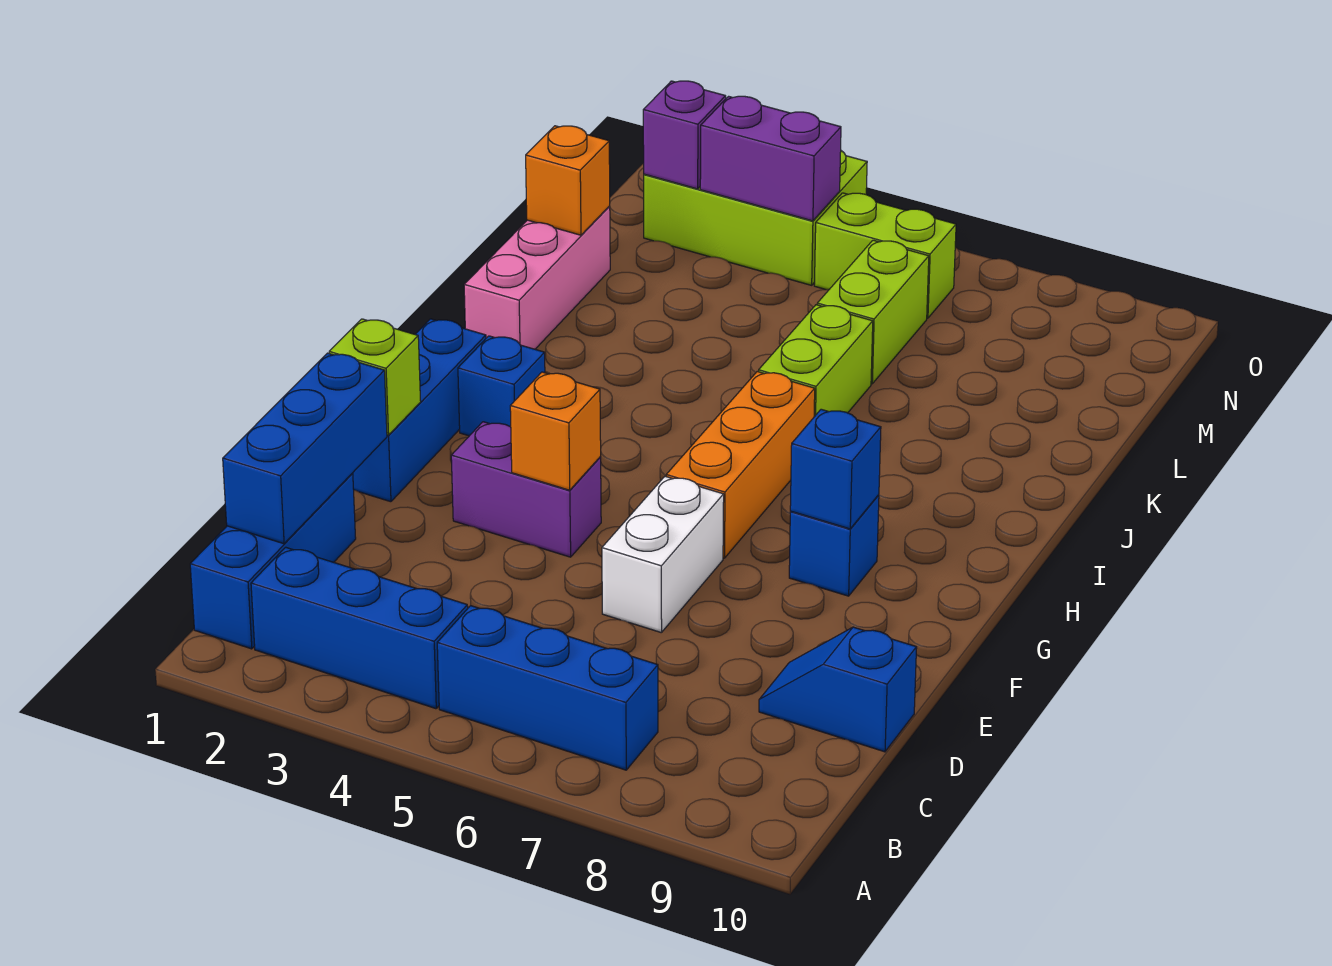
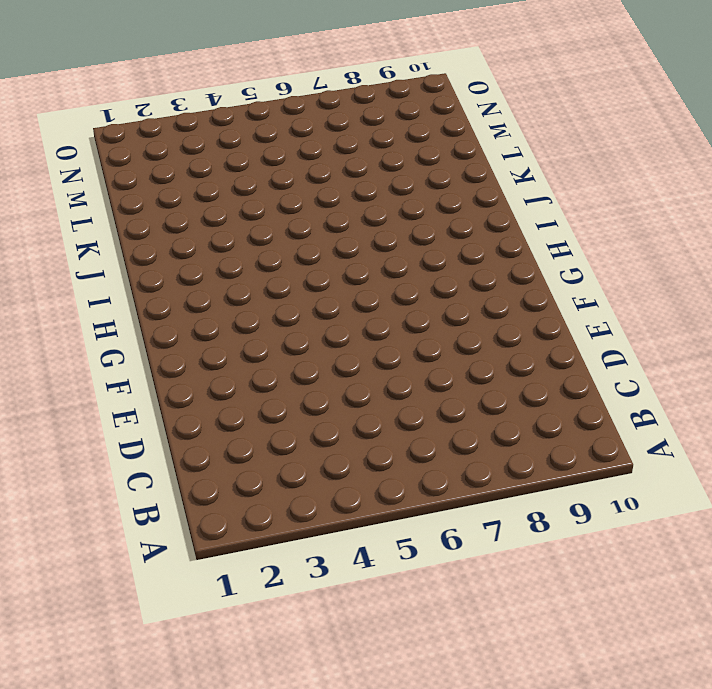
none -> blue 1x3 brick [190,473,356,649]
none -> blue 1x3 brick [251,547,468,709]
none -> blue 1x3 brick [437,606,658,770]

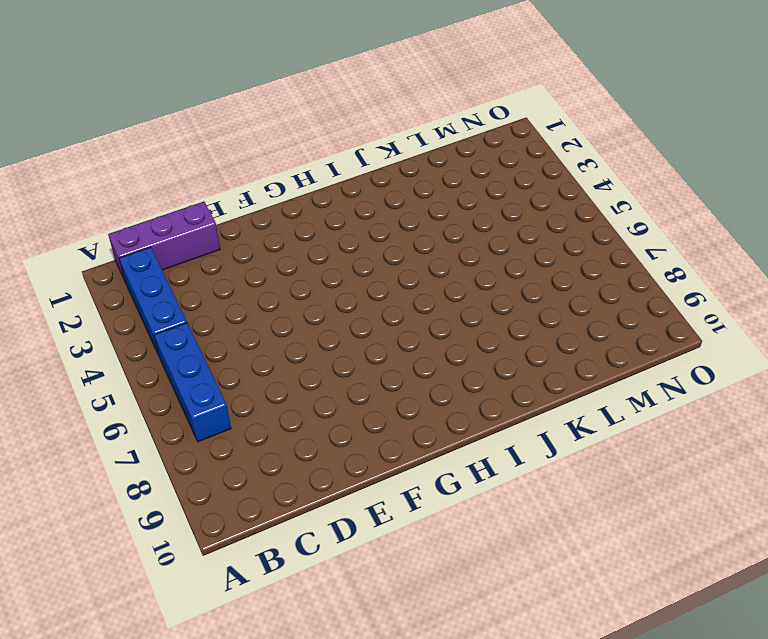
purple 1x3 brick [108,201,220,281] -> blue 1x3 brick [190,473,356,649]
none -> blue 1x2 slope [759,627,917,752]
none -> white 1x2 brick [602,476,724,633]
none -> blue 1x3 brick [353,319,486,502]

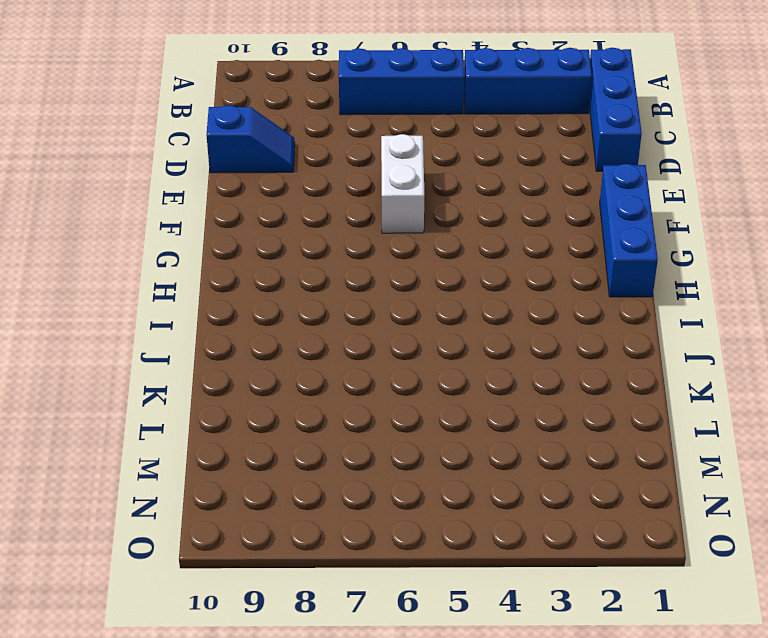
none -> purple 1x2 brick [451,422,601,557]
none -> orange 1x3 brick [666,372,815,558]
none -> blue 1x1 brick [789,495,879,596]

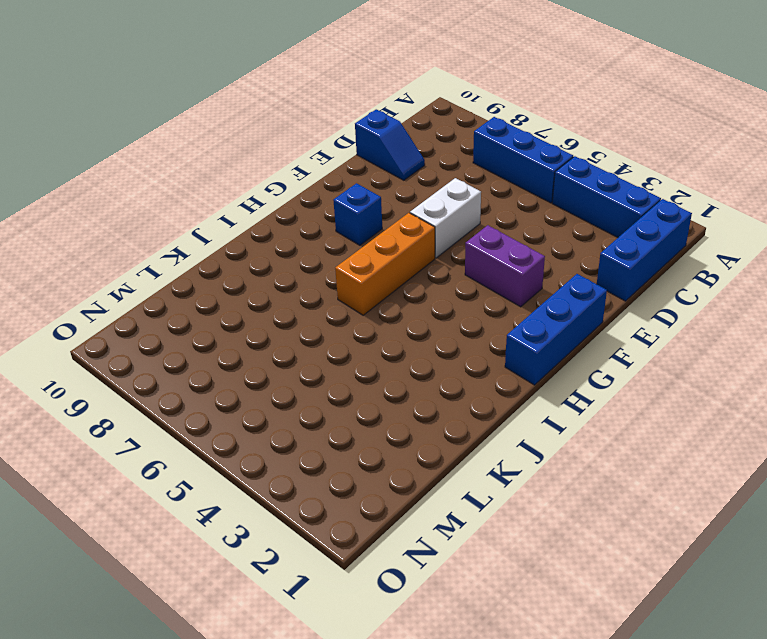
none -> blue 1x1 brick [458,336,545,436]
none -> pink 1x3 brick [464,206,610,349]
none -> lime 1x2 brick [759,305,873,417]

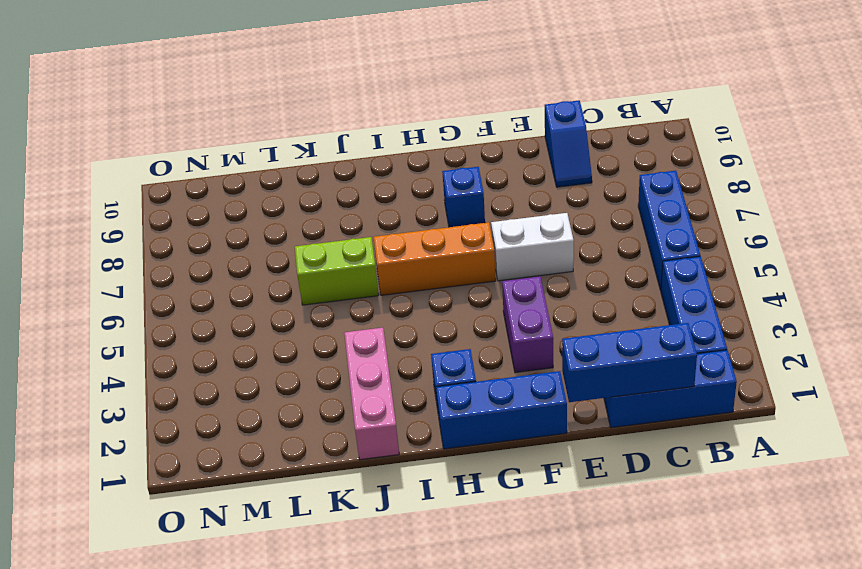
pink 1x3 brick [344,328,399,460] -> pink 1x3 brick turned to [464,206,610,349]
none -> lime 1x2 brick [817,240,929,384]
none -> lime 2x3 brick [644,151,867,285]
none -> lime 1x2 brick [814,193,956,318]

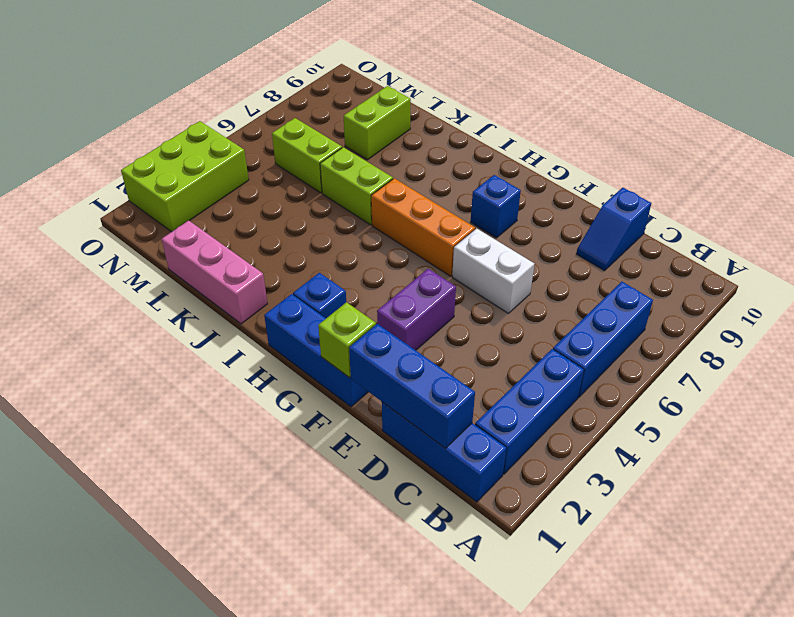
lime 1x2 brick [344,86,411,160] -> lime 1x2 brick moved to [814,193,956,318]
none -> orange 1x1 brick [510,372,601,490]
none -> blue 1x1 brick [790,409,881,529]
none -> orange 1x1 brick [526,126,610,235]

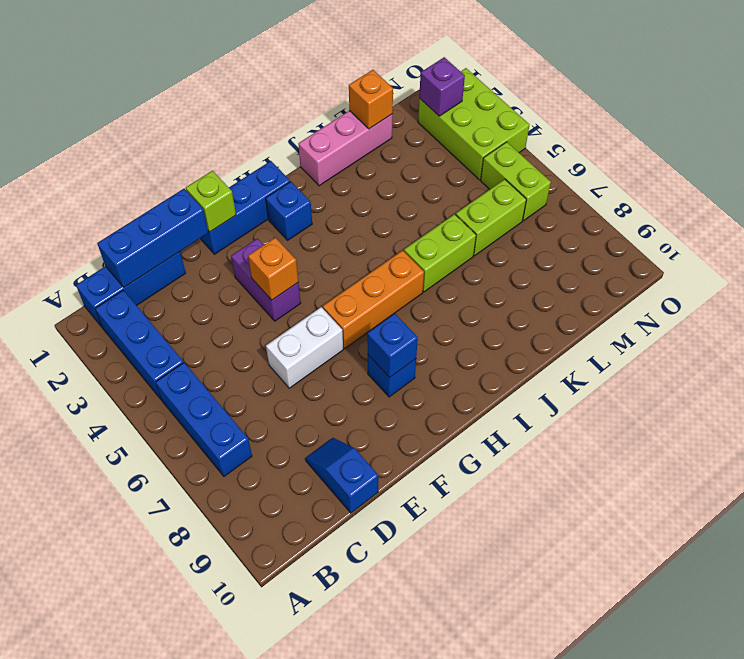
none -> purple 1x2 brick [700,96,841,221]

